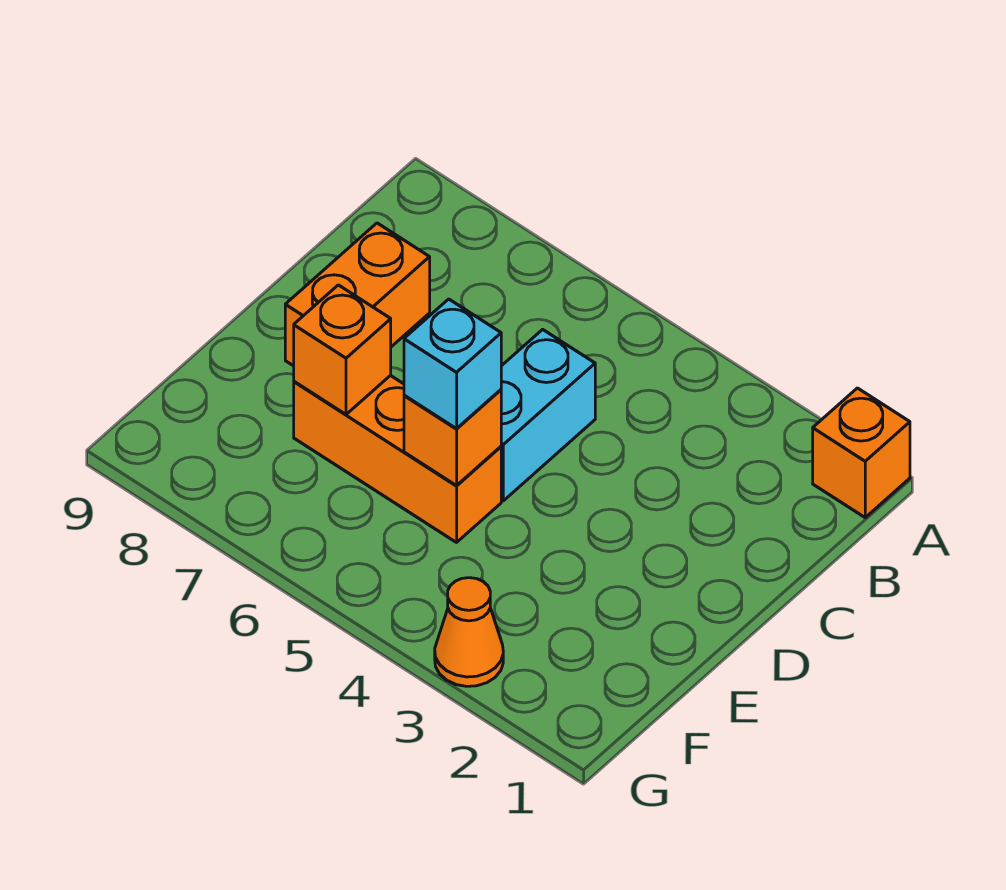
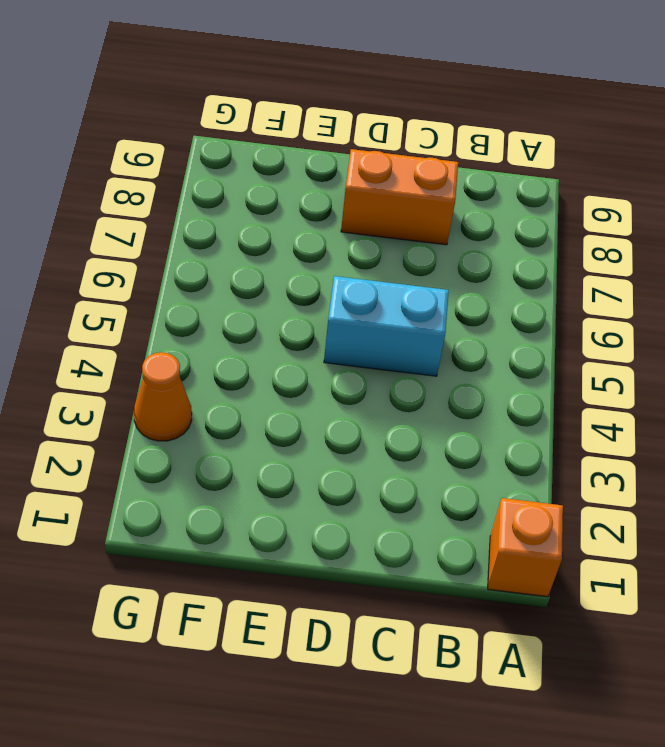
none -> orange 1x3 brick [294,375,501,542]
none -> orange 1x1 brick [404,390,501,486]

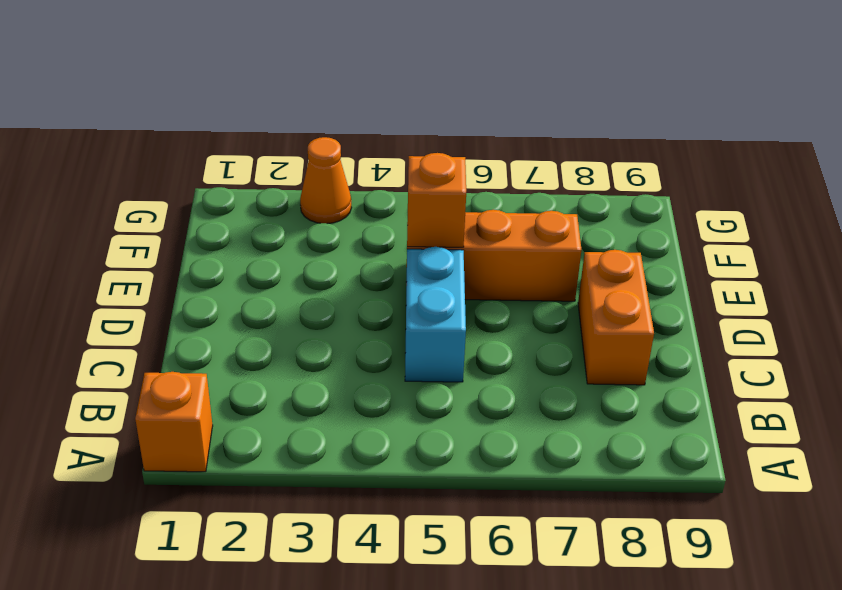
none -> orange 1x1 brick [294,285,391,414]
none -> cyan 1x1 brick [404,299,501,429]

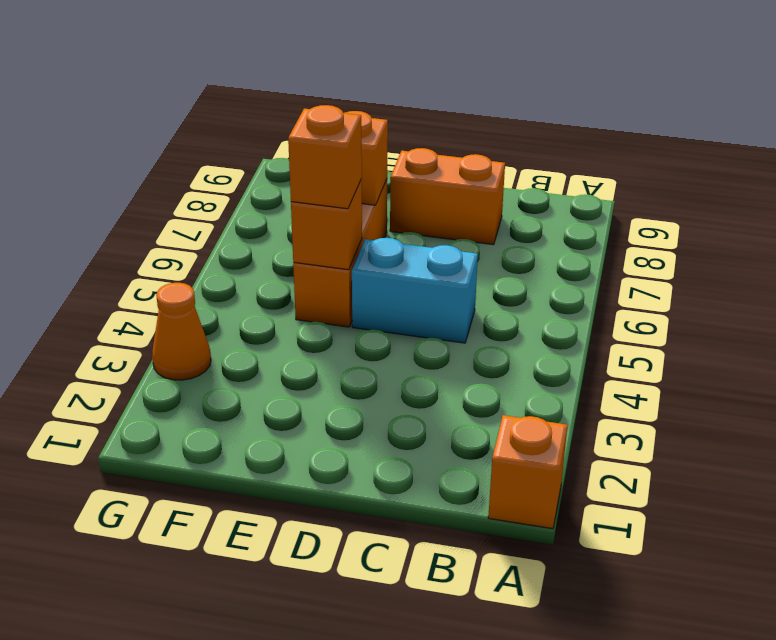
orange 1x1 brick [288,105,362,209] -> cyan 1x1 brick [404,299,501,429]

